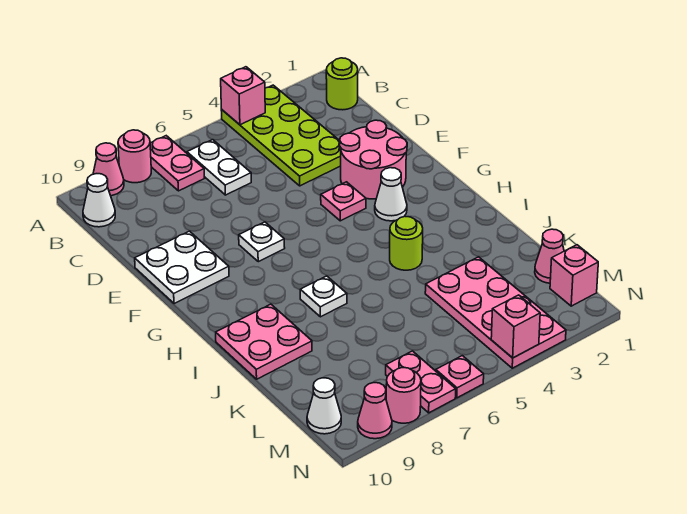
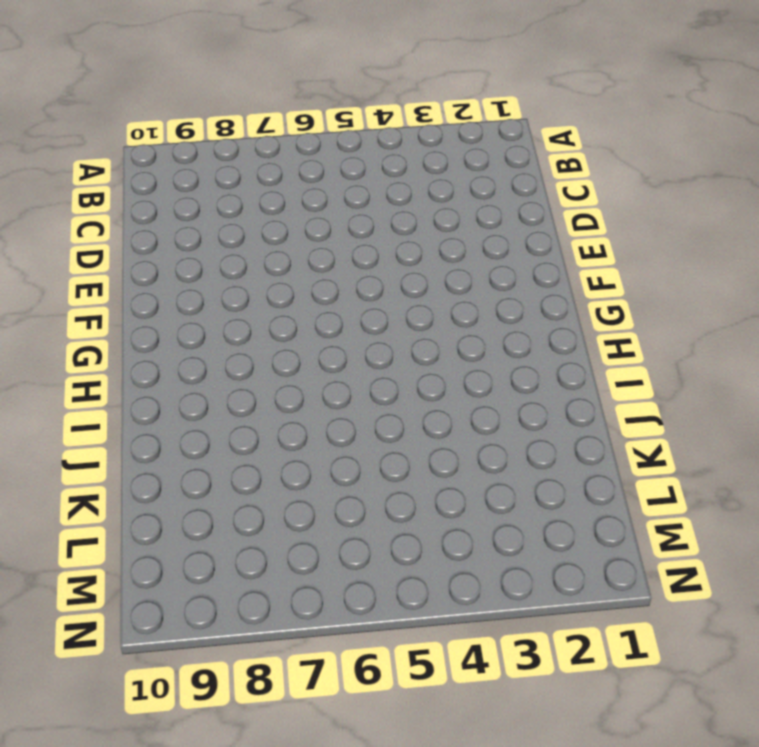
none -> lime 2x4 plate [221,85,341,186]
none -> pink 1x2 plate [150,136,204,191]
none -> pink 1x1 round brick [118,130,151,183]

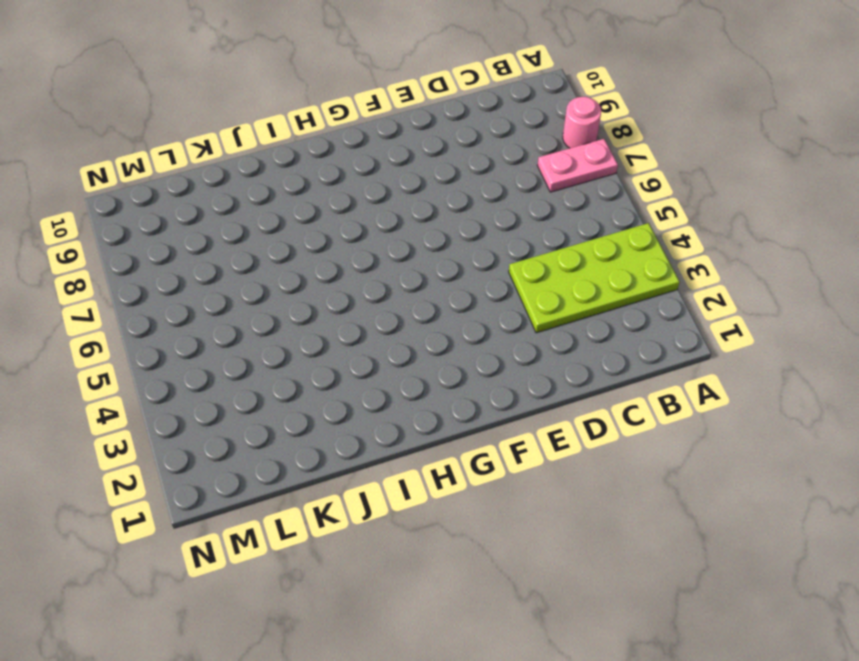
none -> pink 1x1 cone [93,143,124,196]
none -> lime 1x1 round brick [326,58,358,110]
none -> white 1x2 plate [187,140,251,195]

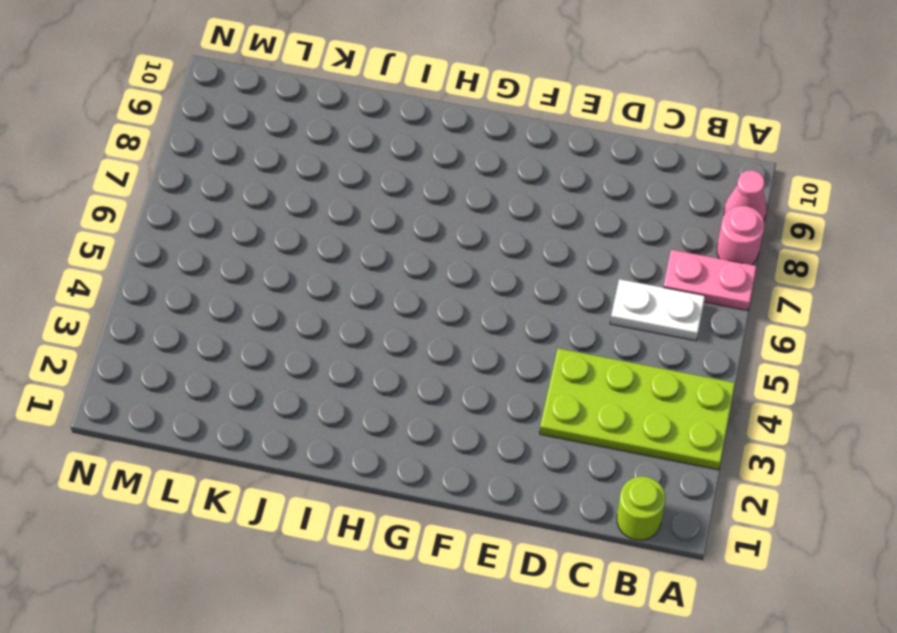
none -> white 1x1 cone [83,174,115,227]
none -> pink 2x2 round brick [340,120,407,199]
none -> white 2x2 plate [135,231,229,304]

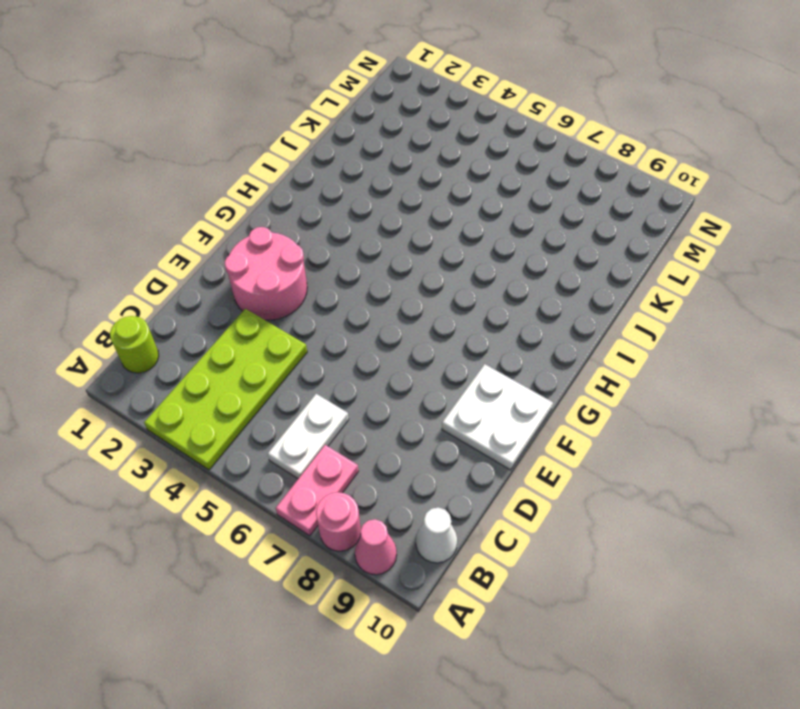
none -> pink 1x1 plate [321,182,366,221]
none -> white 1x1 plate [239,222,285,262]
none -> white 1x1 cone [375,168,407,221]

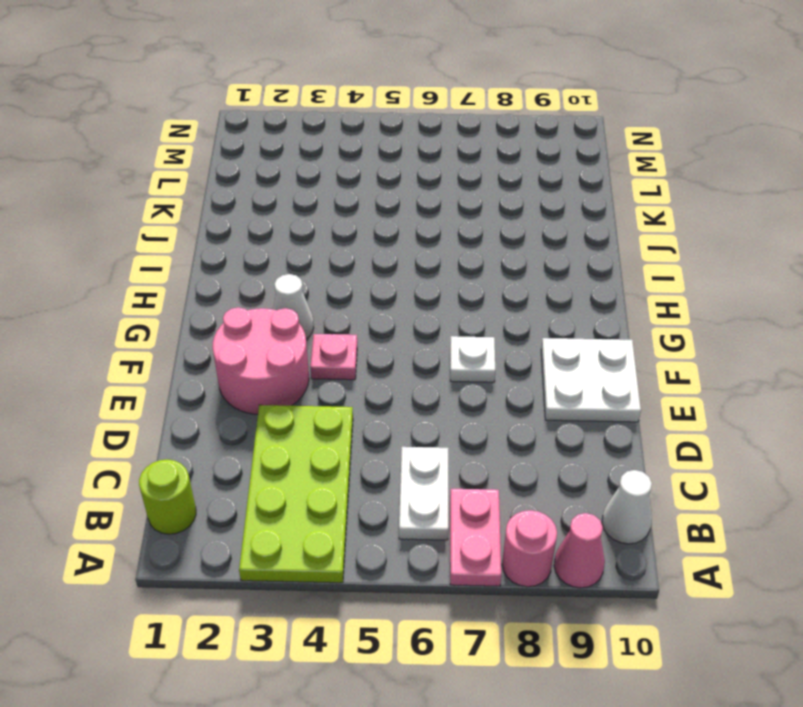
none -> lime 1x1 round brick [390,217,423,270]
none -> white 1x1 plate [300,276,347,317]
none -> pink 2x2 plate [216,304,312,379]

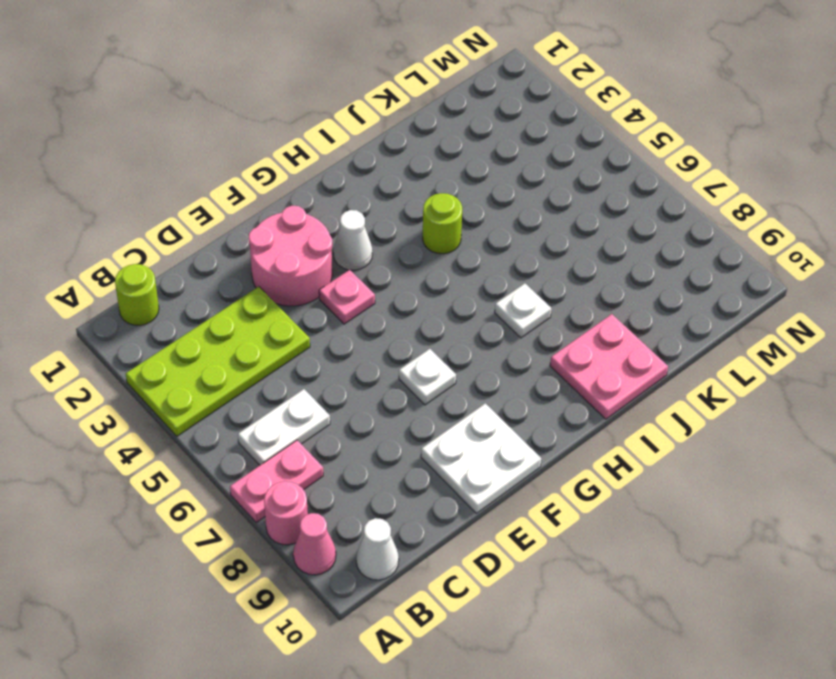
none -> pink 2x4 plate [425,257,566,368]
none -> pink 1x1 cone [535,229,564,283]
none -> pink 1x1 brick [550,245,598,306]

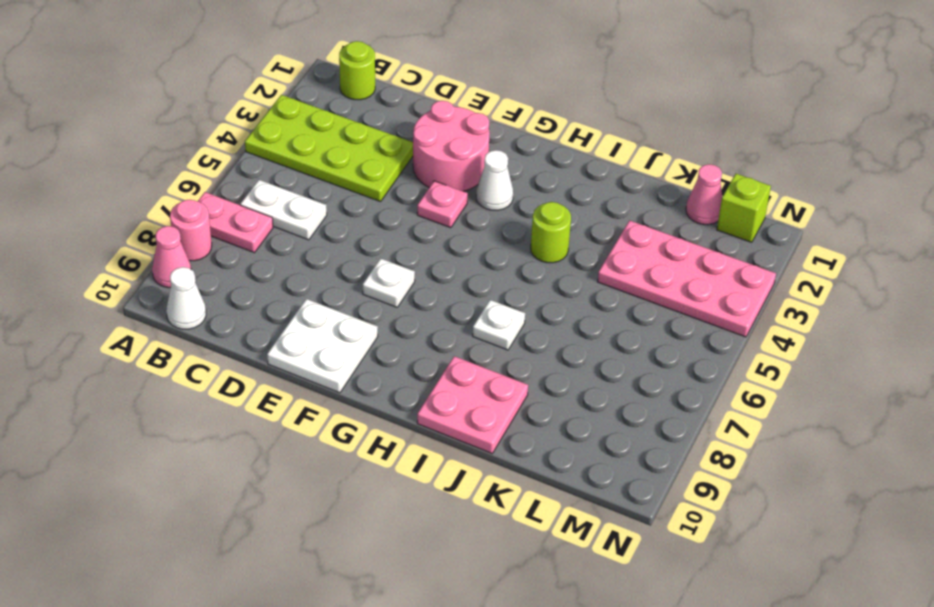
lime 1x1 brick [717,174,771,242] -> pink 1x1 brick [550,245,598,306]
none -> pink 1x2 plate [386,351,456,413]
none -> white 1x1 cone [307,378,341,434]
none -> pink 1x1 plate [436,356,484,398]

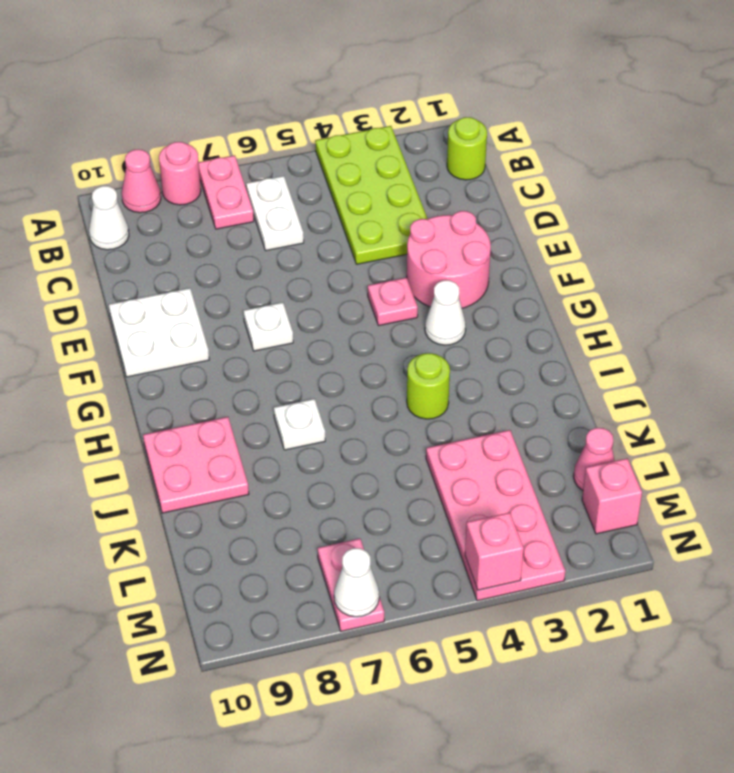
white 1x1 cone [334,548,379,617] -> white 1x1 cone moved to [307,378,341,434]
none -> pink 1x1 plate [436,356,484,398]
none -> pink 1x1 round brick [386,368,421,423]
none -> pink 1x1 cone [358,383,392,439]

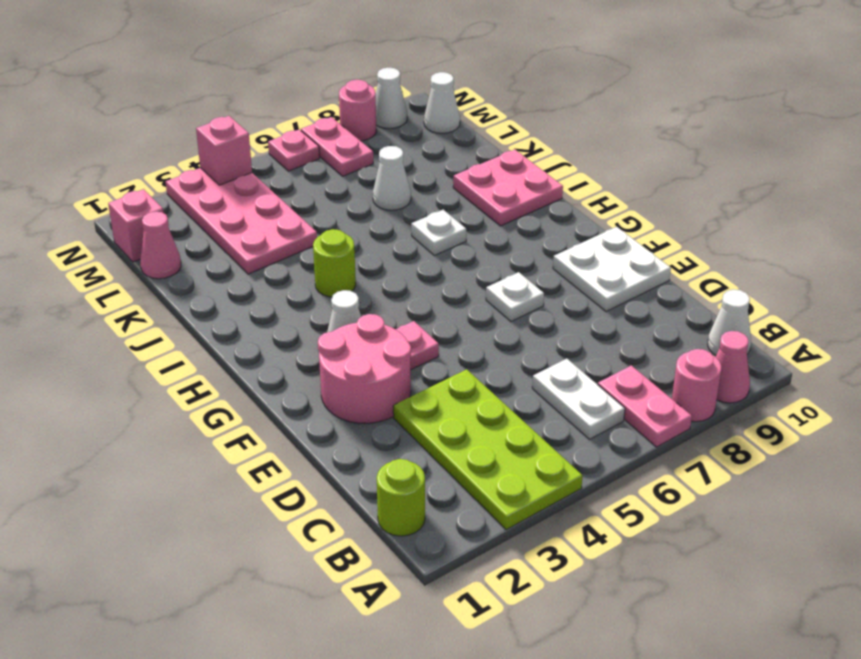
white 1x1 cone [373,146,411,210] -> none
white 1x1 cone [376,68,407,129] -> pink 1x1 cone [358,383,392,439]
none -> pink 1x1 brick [221,67,265,125]

